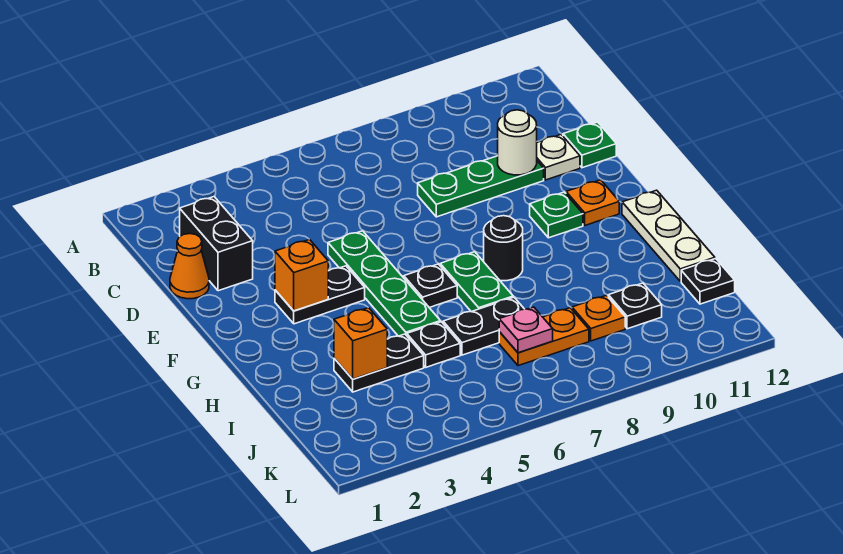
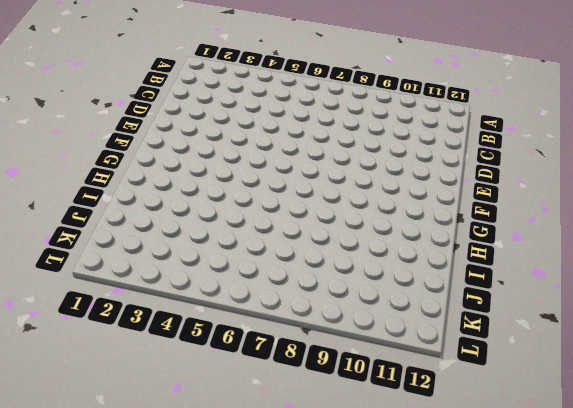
none -> black 1x2 brick [180,197,253,291]
none -> orange 1x1 cone [170,234,209,299]
none -> green 1x3 plate [418,156,544,217]

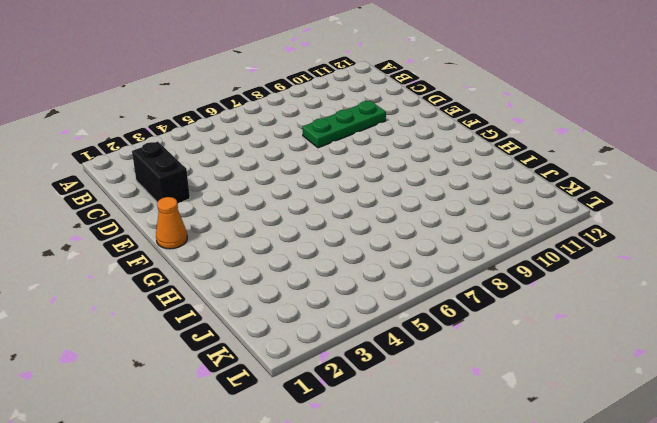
orange 1x1 cone [156,197,187,249] -> orange 1x1 cone moved to [170,234,209,299]
none -> white 1x1 plate [537,134,580,180]
none -> green 1x1 plate [563,122,616,168]
none -> green 1x4 plate [328,231,440,336]

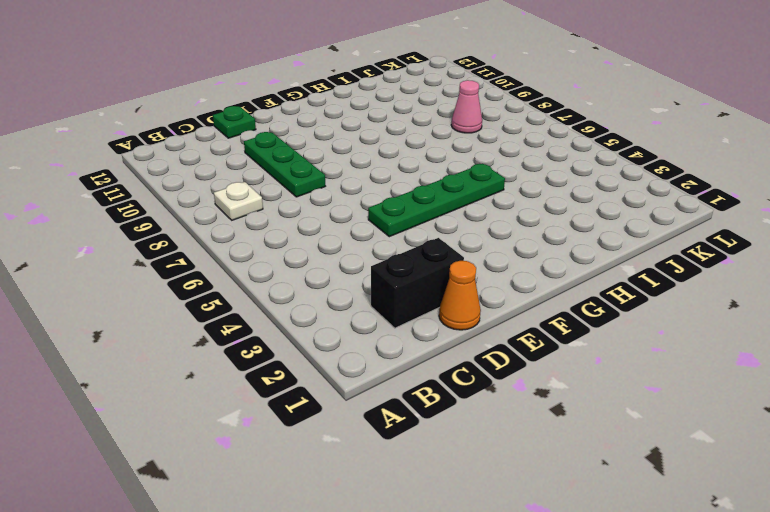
white 1x1 plate [214,182,263,220] -> white 1x1 plate moved to [537,134,580,180]
pink 1x1 cone [451,80,482,133] -> orange 1x2 plate [499,308,589,366]
none -> black 1x2 plate [275,266,365,324]
none -> green 1x1 plate [530,192,583,238]
none -> orange 1x1 plate [566,180,619,225]

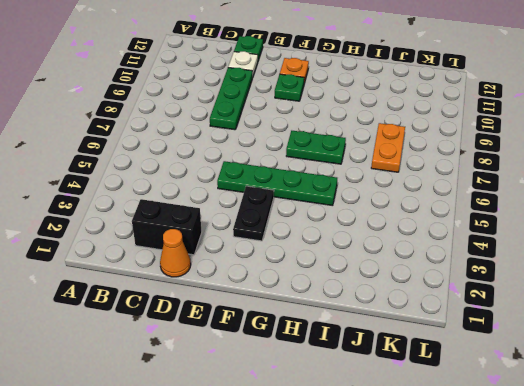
none -> black 1x1 plate [404,264,457,308]
none -> black 1x1 round brick [484,216,523,281]
none -> white 1x3 plate [622,190,715,281]

